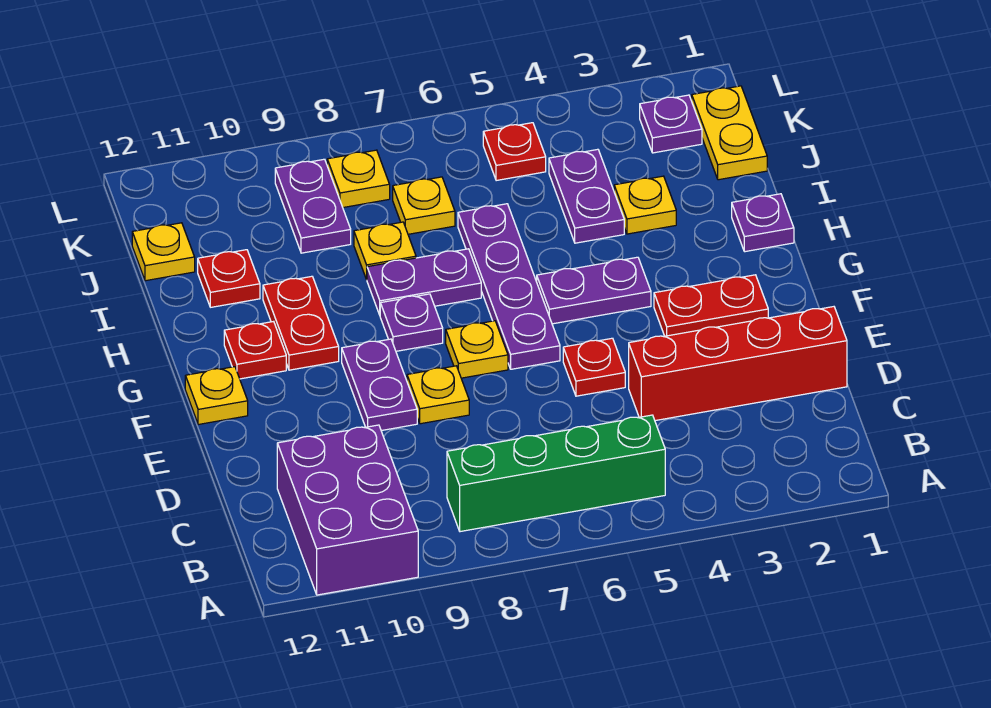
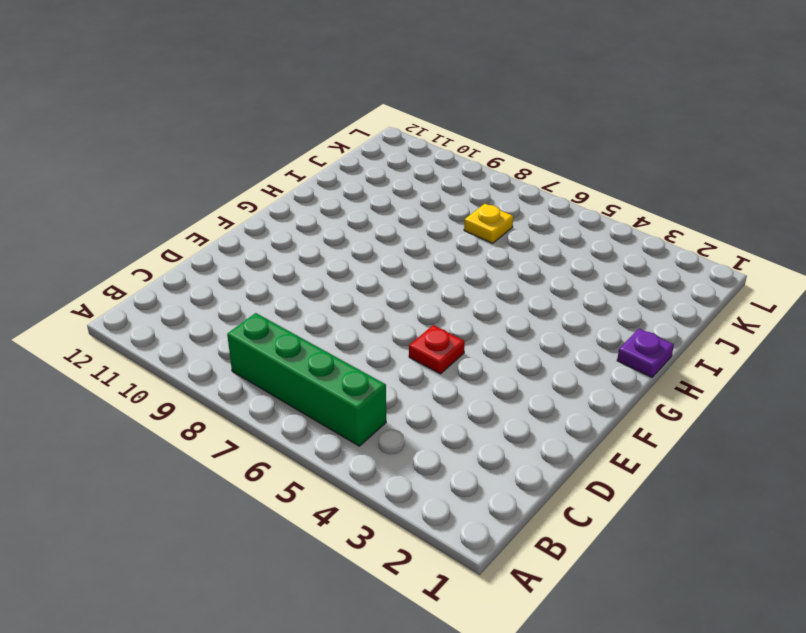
none -> purple 2x3 brick [277,425,418,595]
none -> red 1x4 brick [629,307,847,421]
none -> yellow 1x1 plate [407,366,469,424]

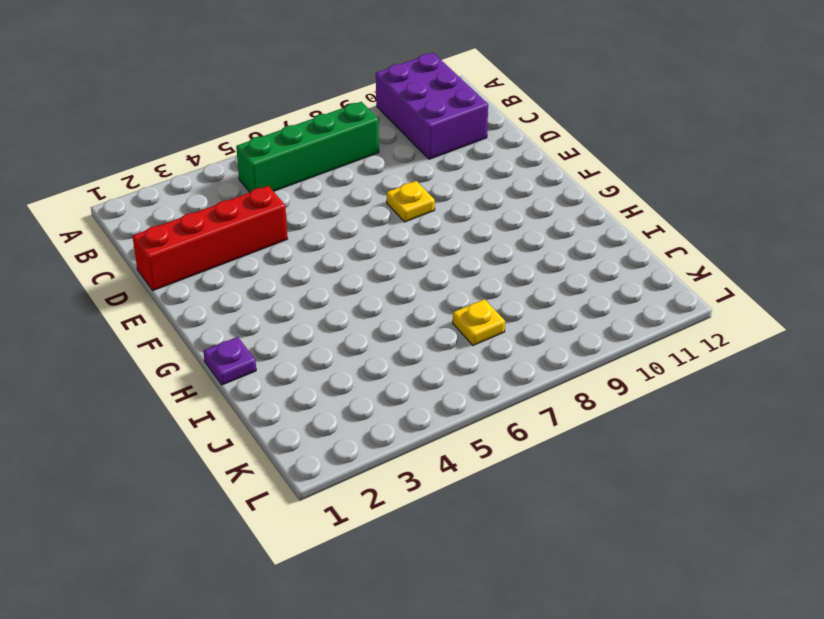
none -> red 1x1 plate [563,338,625,396]
none -> purple 1x2 plate [342,339,417,431]
none -> red 1x2 plate [654,275,768,336]

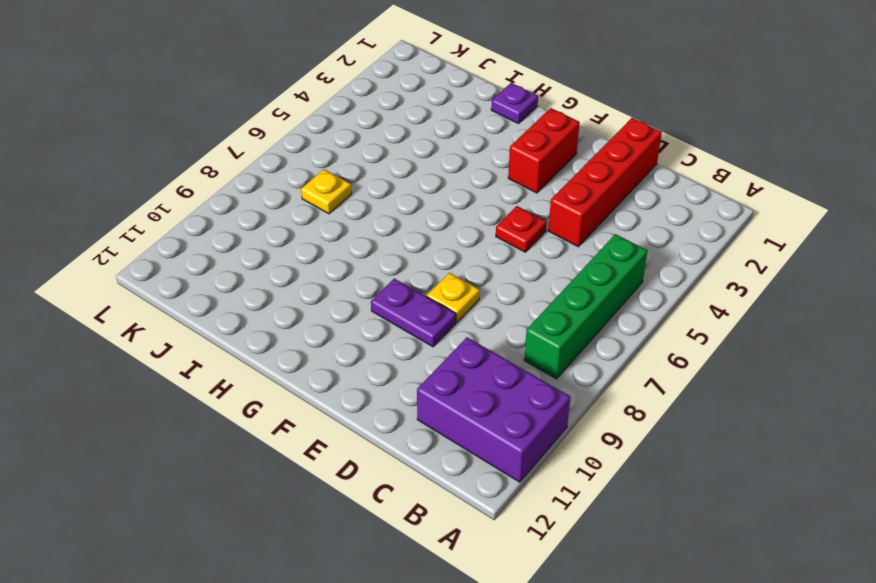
red 1x2 brick [508,108,580,193] -> red 1x2 plate [654,275,768,336]
none -> purple 1x4 plate [458,204,560,369]
none -> yellow 1x1 plate [446,321,508,378]
none -> yellow 1x1 plate [185,367,248,425]

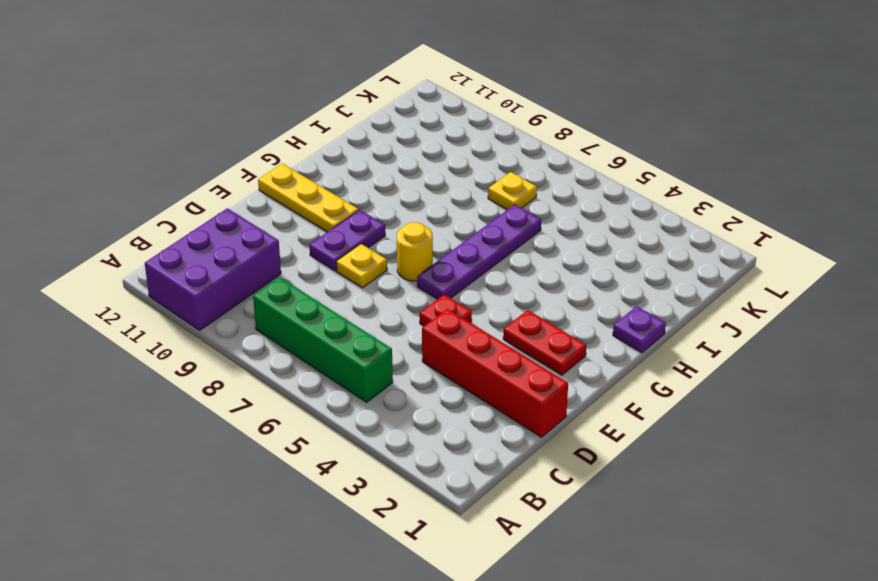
yellow 1x1 round brick [397,222,433,281] -> yellow 1x1 plate [446,321,508,378]
yellow 1x3 plate [258,164,359,232] -> yellow 1x1 plate [185,367,248,425]
none -> purple 1x2 plate [537,257,651,324]
none -> purple 1x1 plate [380,294,443,351]
none -> red 1x2 plate [263,276,339,370]

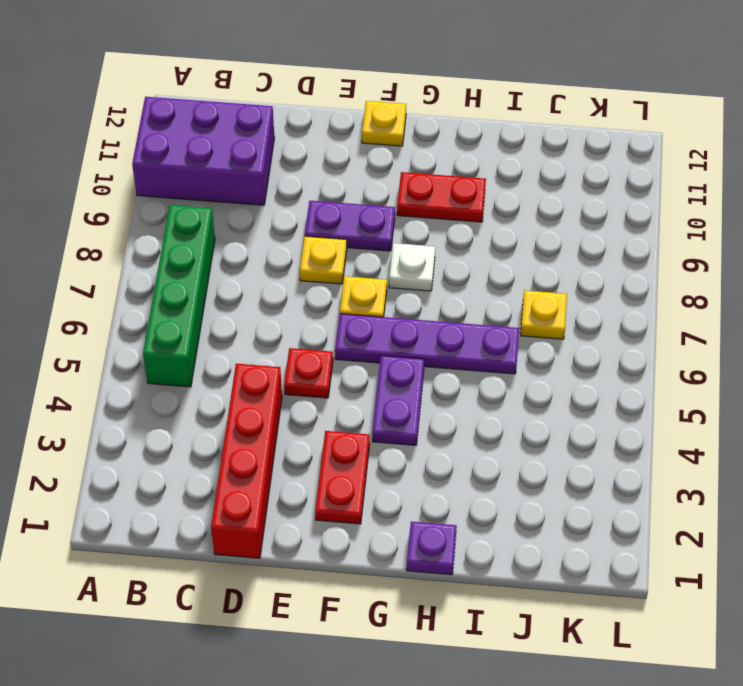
white 1x1 plate [389,243,435,291] -> purple 1x1 plate [380,294,443,351]
none -> red 1x1 plate [224,321,286,379]
none -> purple 1x2 plate [367,249,481,315]
none -> yellow 1x1 plate [614,176,676,234]

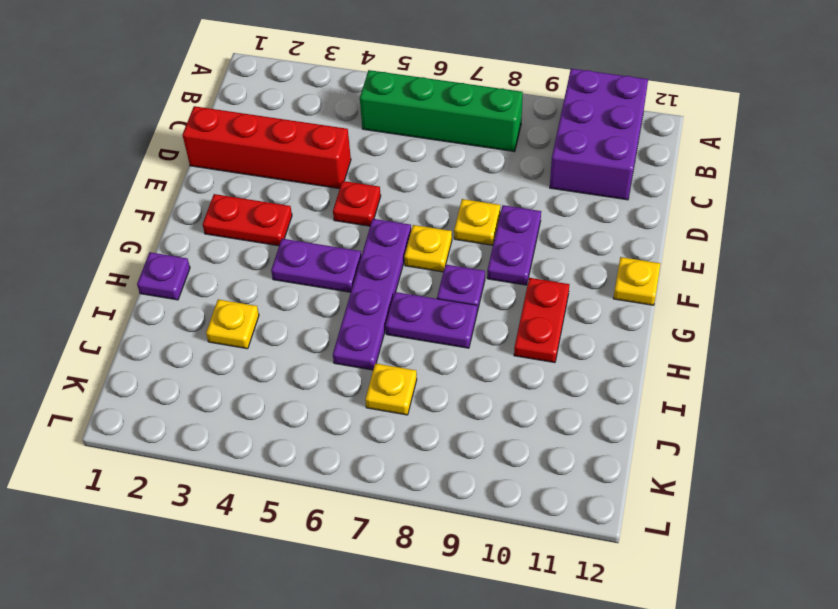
none -> red 1x1 plate [224,321,286,379]
none -> purple 1x2 plate [549,149,624,243]
none -> yellow 1x1 plate [354,222,416,280]

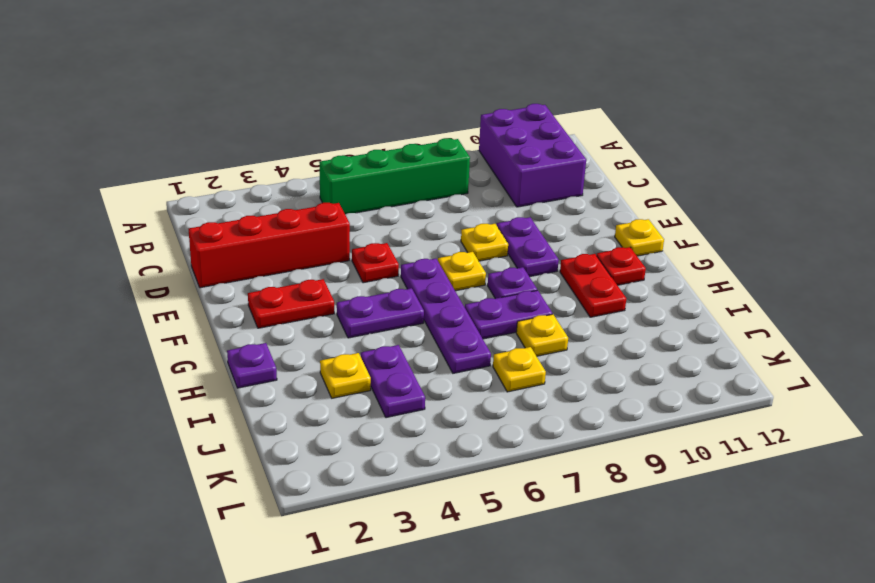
none -> red 1x1 plate [198,250,260,307]
none -> yellow 1x2 plate [692,86,767,180]
none -> purple 1x2 plate [275,159,351,253]

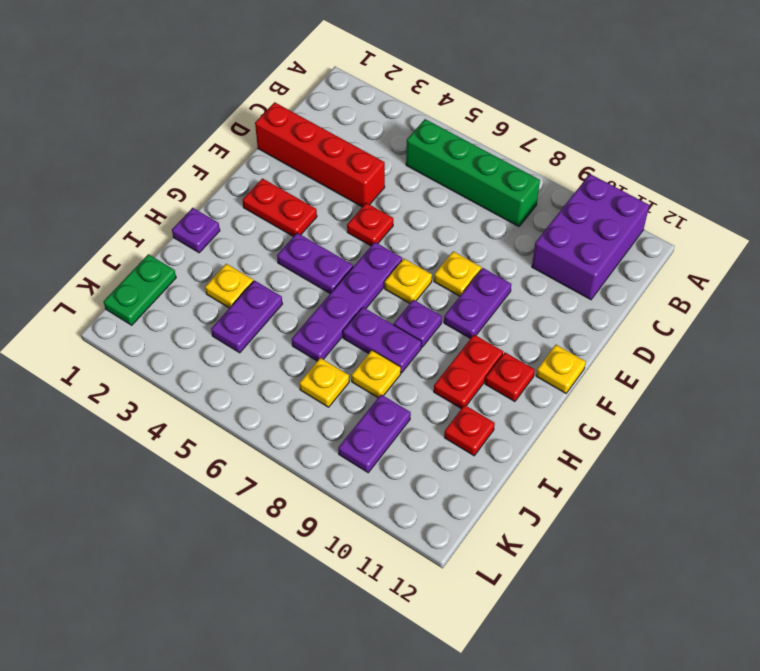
green 1x2 plate [104,254,176,325] -> yellow 1x2 plate [692,86,767,180]
none -> yellow 1x1 plate [132,223,195,281]
none -> purple 1x1 plate [640,95,702,153]
none -> red 1x1 plate [483,123,546,181]

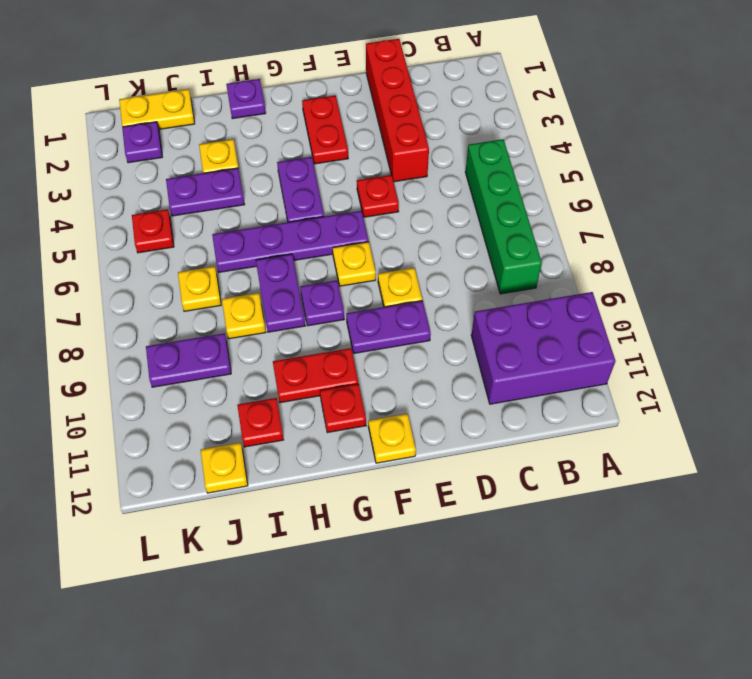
none -> yellow 1x1 plate [327,150,390,208]

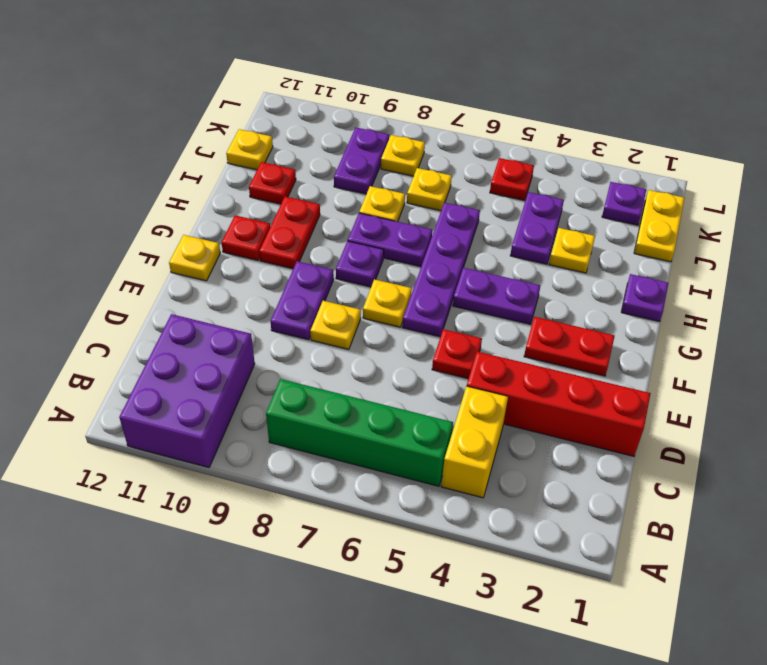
yellow 1x2 brick [441,386,508,498] -> none

